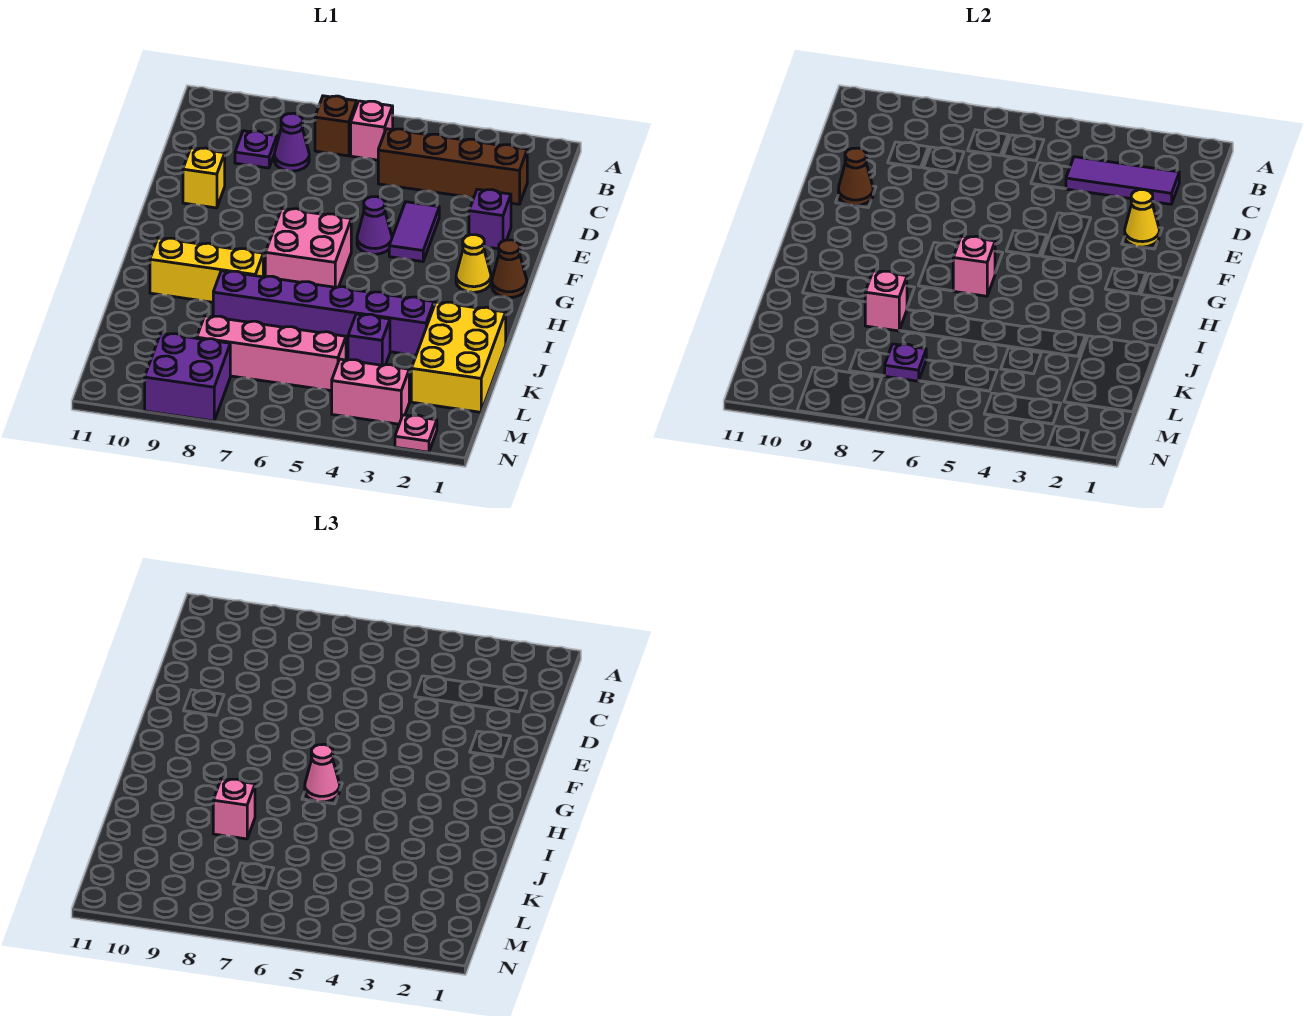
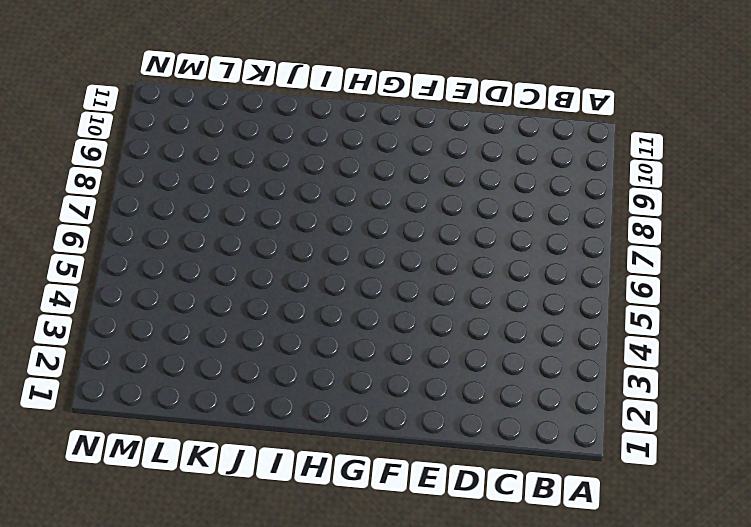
none -> pink 1x1 brick [351,101,393,160]
none -> brown 1x1 brick [315,96,357,156]
none -> brown 1x4 brick [378,129,527,204]

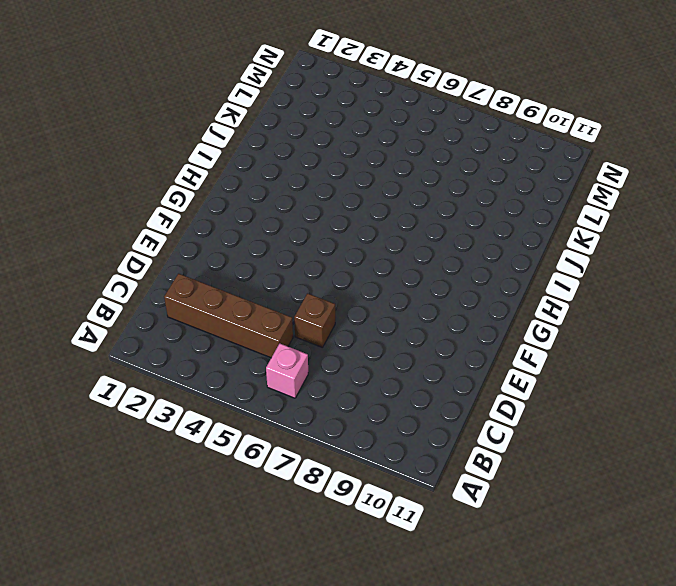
brown 1x1 brick [294,293,335,348] -> brown 1x1 brick moved to [315,96,357,156]
none -> purple 1x1 cone [274,113,309,171]
none -> purple 1x1 plate [235,131,277,168]
none -> purple 1x1 brick [469,189,511,249]

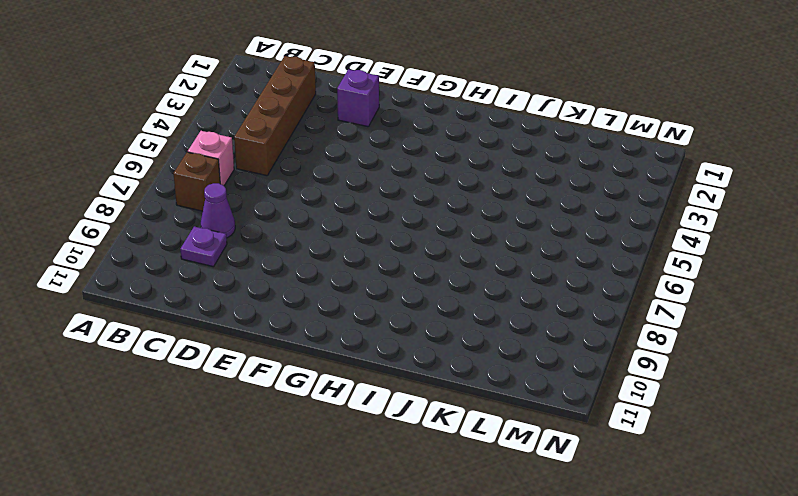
none -> purple 1x2 tile [389,202,439,262]
none -> yellow 1x1 brick [183,148,225,208]
none -> purple 1x1 cone [357,197,392,254]

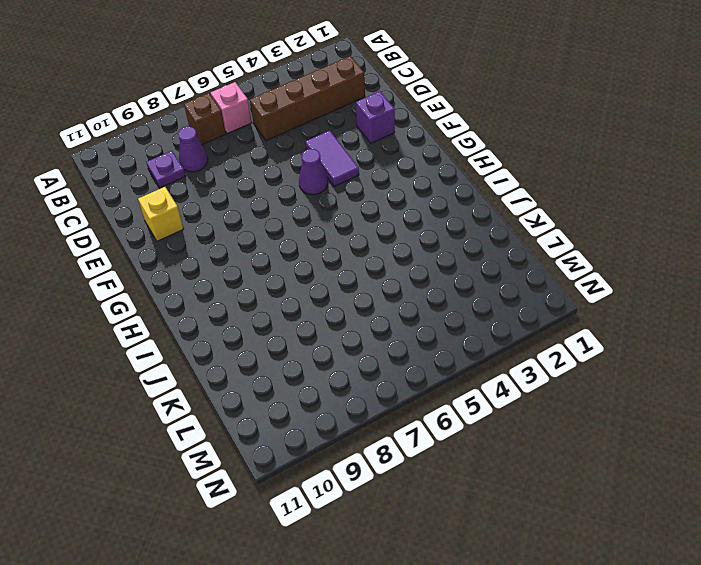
none -> brown 1x1 cone [492,240,527,298]
none -> yellow 1x1 cone [456,235,491,292]
none -> pink 2x2 brick [265,209,351,288]

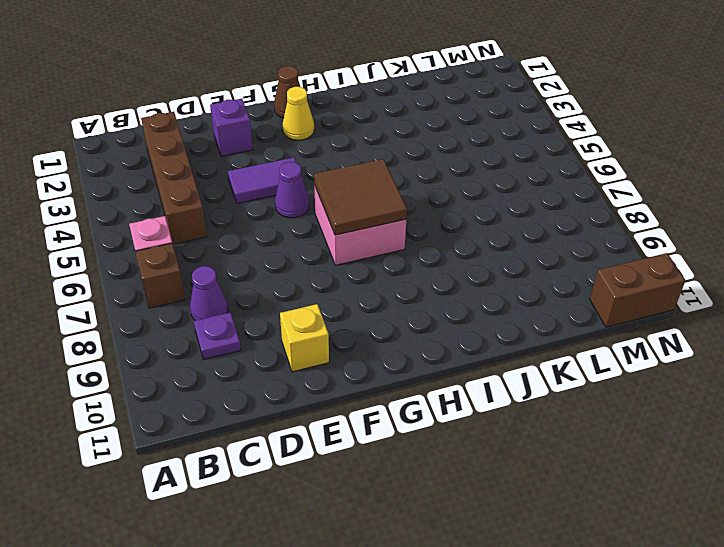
brown 2x2 tile [314,159,407,235] -> pink 1x1 brick [953,236,995,296]
brown 1x2 brick [590,253,685,327] -> none
none -> yellow 1x3 brick [150,238,263,302]
none -> yellow 2x3 brick [411,302,506,412]
none -> purple 1x6 brick [213,271,434,355]

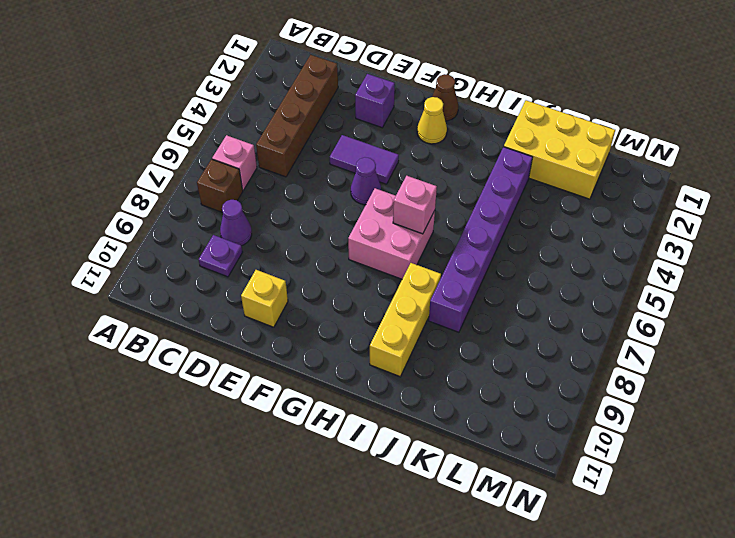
none -> purple 1x1 brick [348,314,390,365]
none -> pink 1x4 brick [197,316,346,391]
none -> pink 1x2 brick [332,359,409,424]

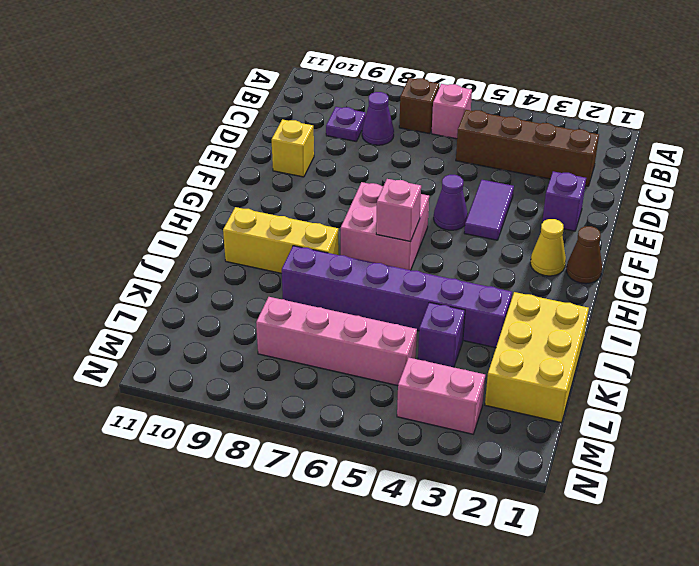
none -> purple 2x2 brick [145,333,230,421]
none -> pink 1x1 plate [395,415,437,452]
none -> purple 1x3 tile [1066,157,1179,204]

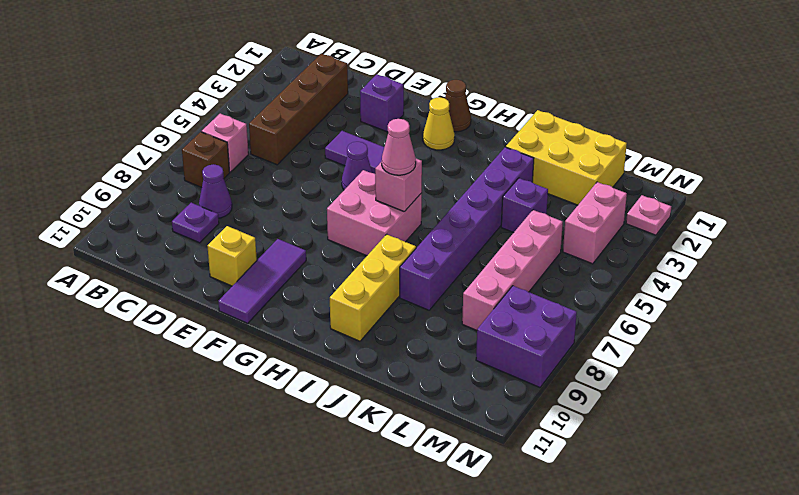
purple 1x3 tile [218,239,306,323] -> purple 1x3 tile moved to [1066,157,1179,204]
none -> yellow 1x1 cone [1125,190,1159,247]
none -> brown 1x1 cone [838,148,873,206]
none -> pink 1x1 brick [865,271,907,331]

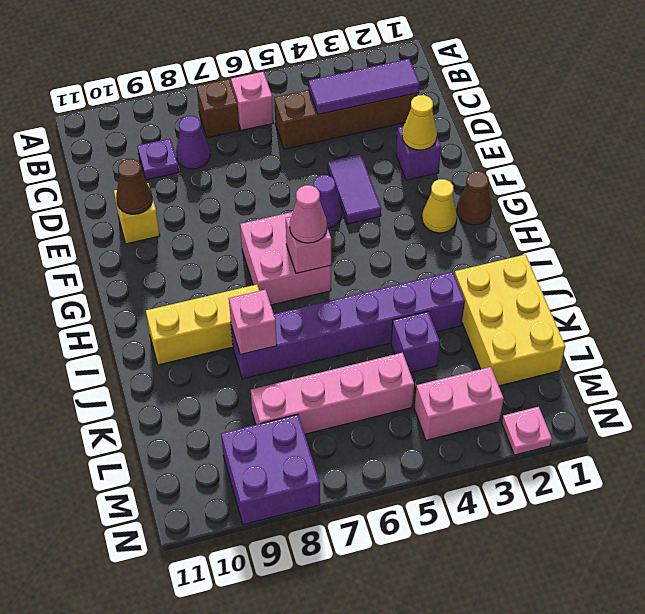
none -> purple 1x1 plate [885,344,926,381]
none -> pink 1x1 brick [213,779,255,839]

